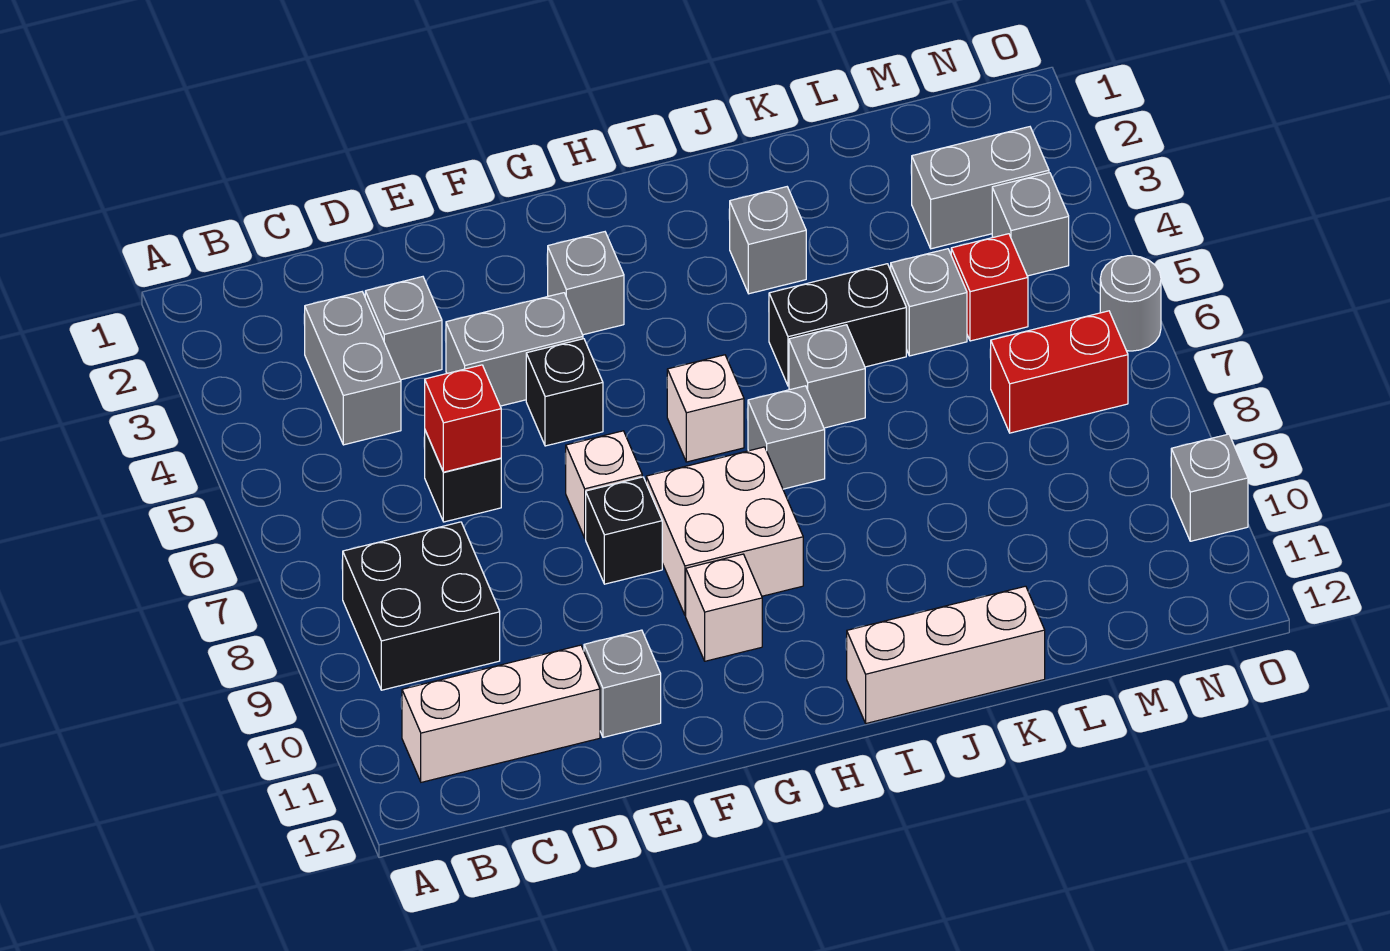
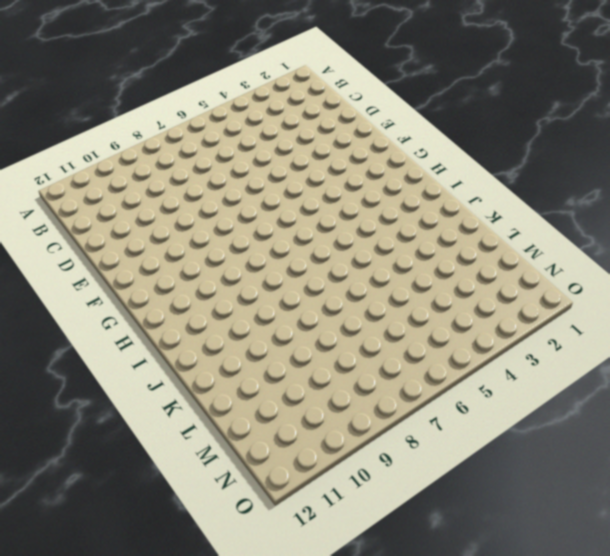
none -> black 2x2 brick [343,522,500,690]
none -> white 1x3 brick [402,645,600,782]
none -> grey 1x2 brick [305,292,401,445]

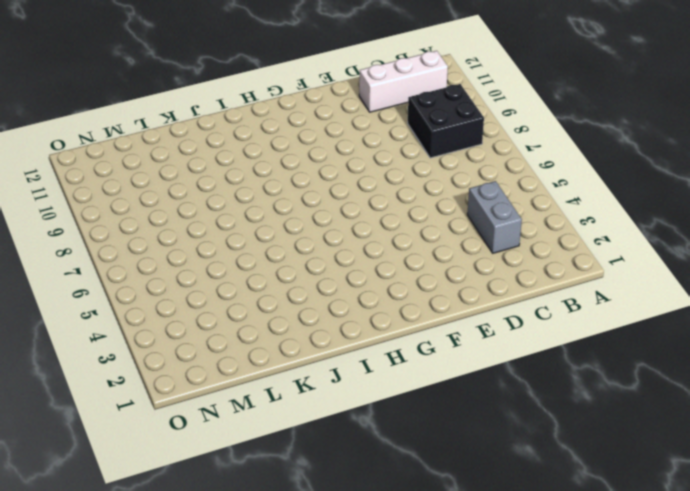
none -> grey 1x1 brick [365,277,442,380]
none -> black 1x1 brick [425,431,501,522]
none -> grey 1x2 brick [446,293,583,406]

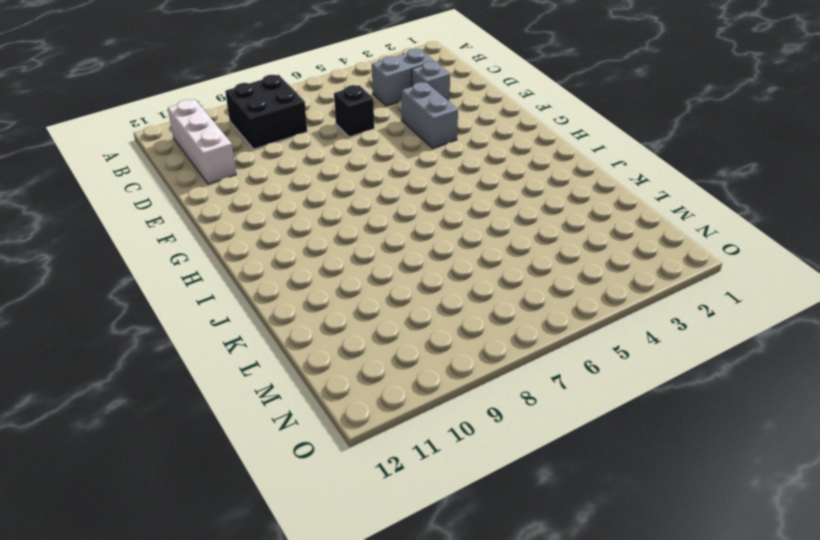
none -> grey 1x1 brick [584,630,661,737]
none -> black 1x1 brick [526,339,603,446]
none -> white 1x1 brick [565,431,642,538]

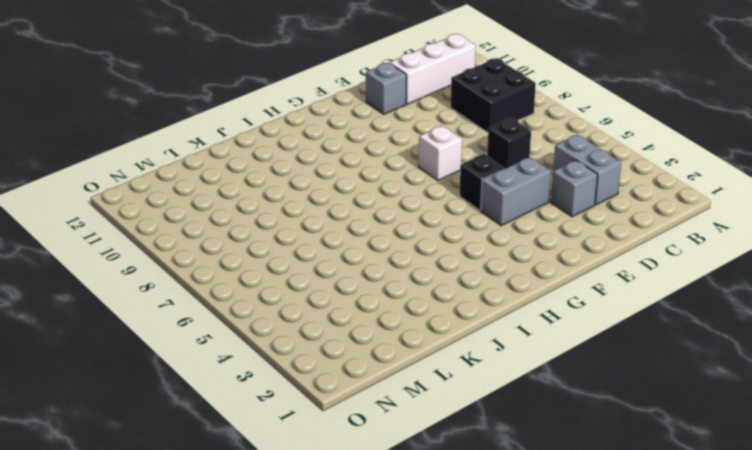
none -> black 1x1 brick [586,477,662,584]
none -> grey 1x1 brick [548,232,624,335]
none -> white 2x2 brick [646,447,803,615]

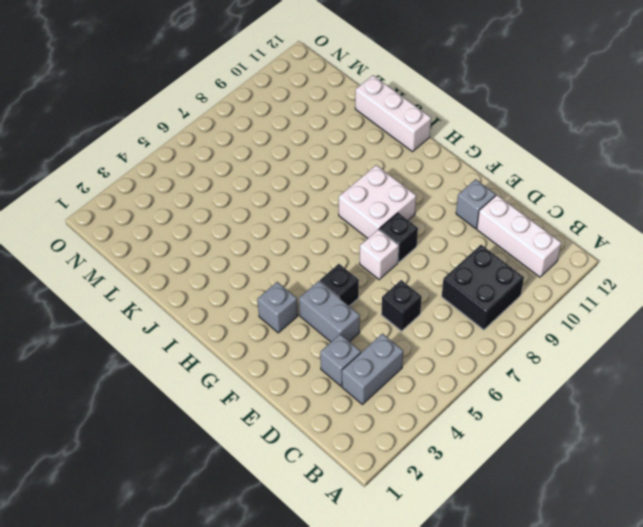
none -> white 1x1 brick [686,554,762,661]
none -> white 1x1 brick [667,355,744,462]
none -> grey 1x1 brick [748,386,825,489]

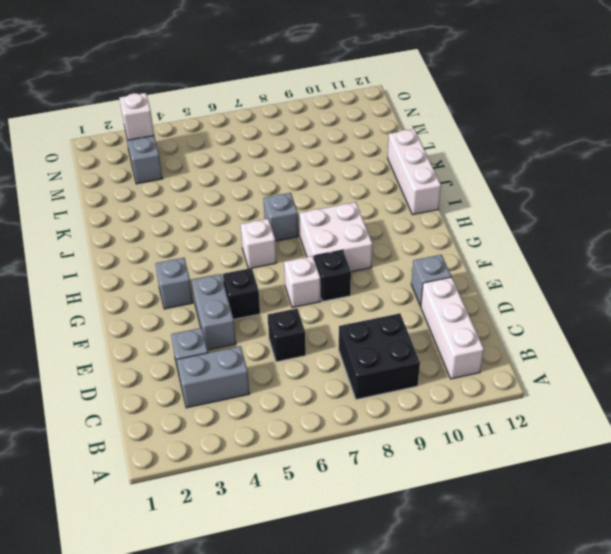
white 1x1 brick [120,93,154,140] -> white 1x1 brick moved to [686,554,762,661]
none -> grey 1x1 brick [730,187,806,294]
none -> black 1x2 brick [769,264,906,386]
none -> grey 1x1 brick [789,325,865,428]

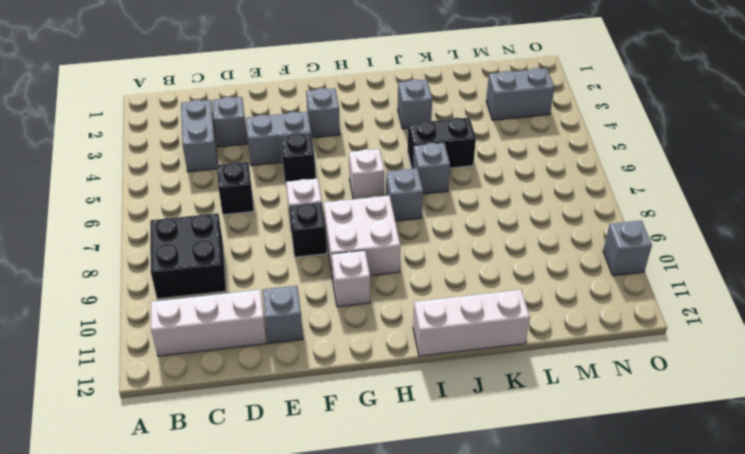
none -> grey 1x1 brick [891,249,967,356]
none -> red 1x1 brick [951,234,1028,341]
none -> red 1x2 brick [991,311,1128,433]

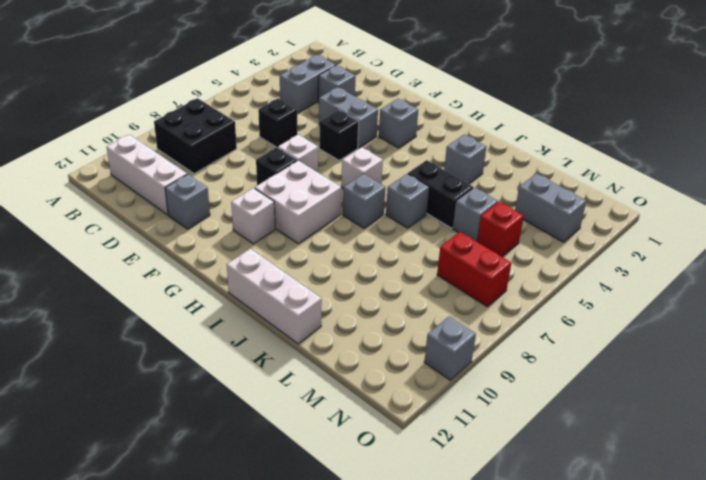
none -> grey 1x1 brick [992,173,1069,276]
none -> grey 1x1 round brick [1100,256,1161,351]
none -> red 1x1 brick [425,365,501,472]

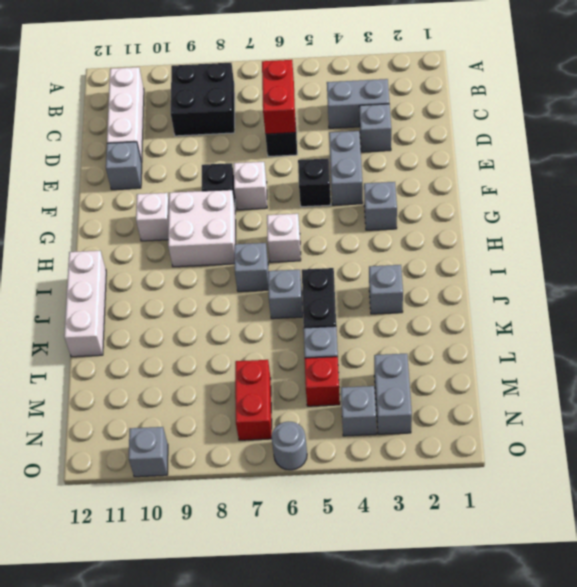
red 1x2 brick [262,60,296,134] -> red 1x1 brick [425,365,501,472]

